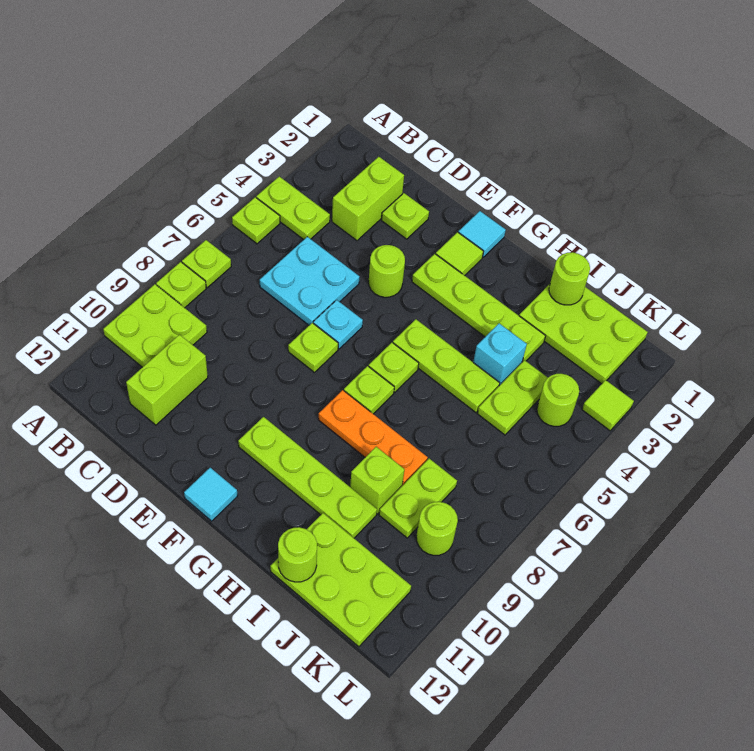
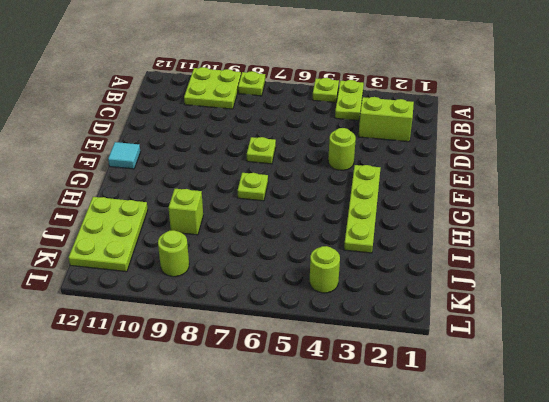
none -> lime 1x1 plate [182,240,231,288]
none -> cyan 2x2 plate [260,237,359,325]
none -> lime 1x2 brick [126,335,208,425]
none -> lime 1x1 plate [381,193,429,239]

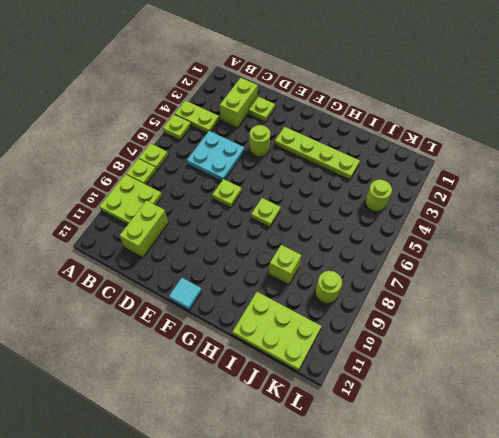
none -> cyan 1x1 plate [313,300,363,349]
none -> cyan 1x1 tile [458,211,506,257]
none -> lime 1x1 tile [436,232,484,276]
none -> lime 1x4 plate [238,417,377,538]

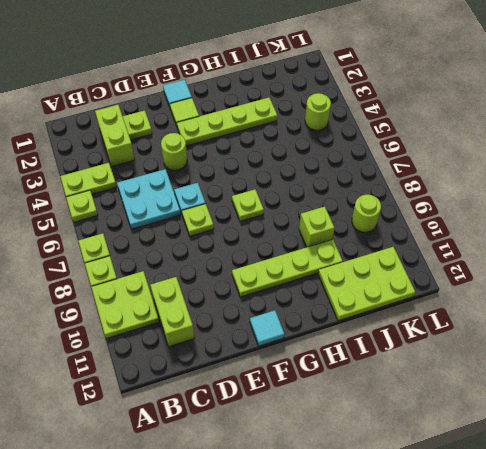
none -> lime 1x3 plate [393,319,500,412]
none -> lime 1x1 plate [369,343,419,392]
none -> orange 1x3 plate [318,390,428,486]
none -> lime 2x3 plate [519,284,648,384]

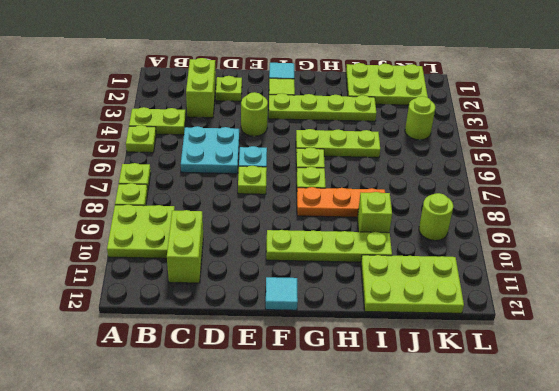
none -> cyan 1x1 brick [473,323,527,386]
none -> lime 1x2 plate [477,360,548,435]
none -> lime 1x2 plate [379,459,457,538]
none -> lime 1x1 tile [582,380,634,431]

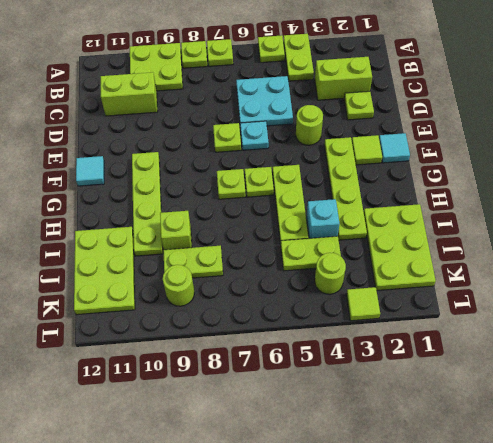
none -> orange 1x3 plate [318,390,428,486]
none -> lime 1x1 round brick [549,252,590,305]
none -> lime 1x1 round brick [278,527,317,582]

